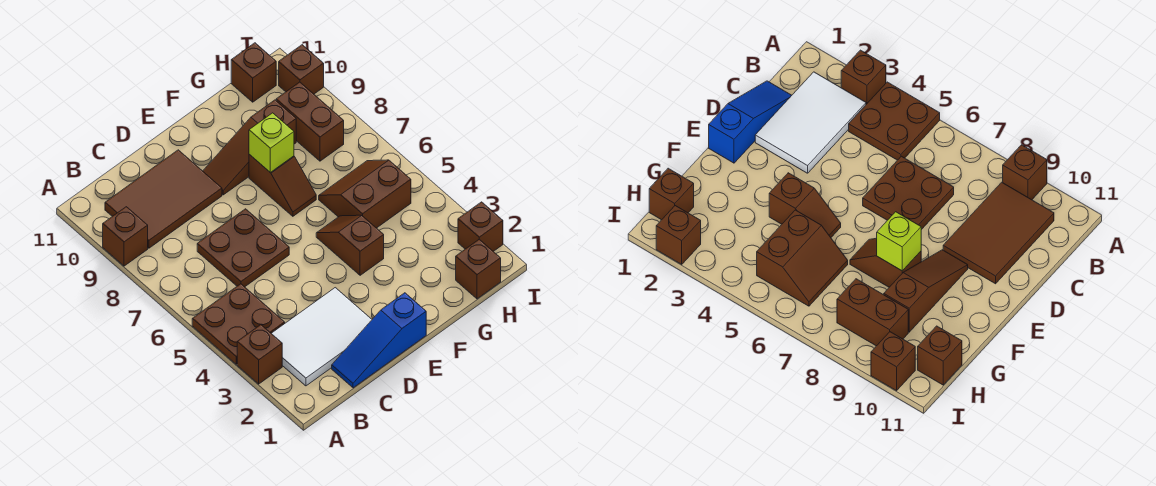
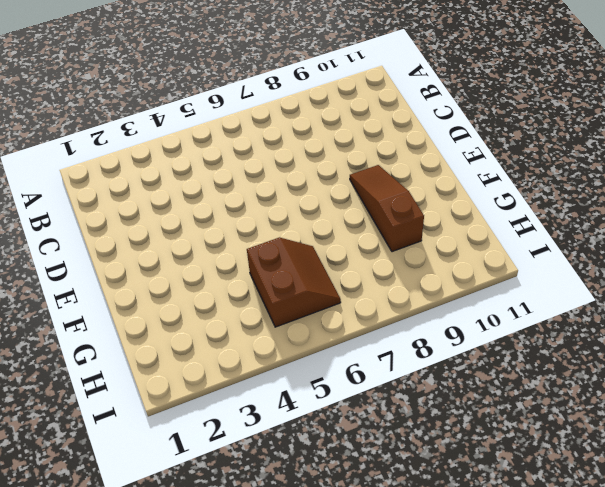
none -> brown 1x1 brick [237,325,282,384]
none -> brown 2x2 plate [192,284,285,364]
none -> brown 1x1 brick [103,207,148,266]

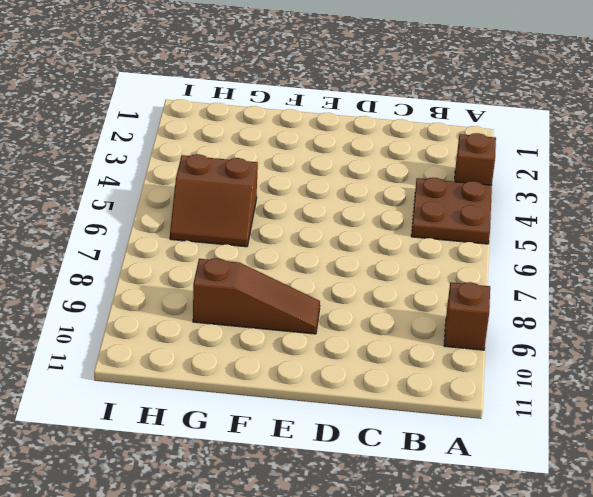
none -> white 2x3 tile [271,288,372,386]
none -> brown 2x3 tile [105,150,222,248]
none -> blue 1x3 slope [332,293,426,388]

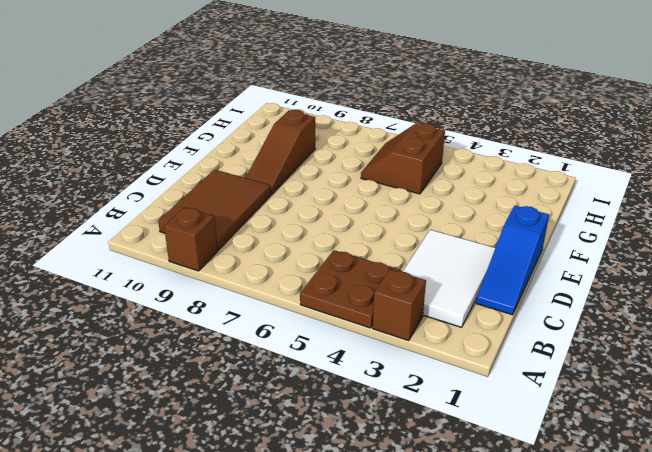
none -> brown 2x2 plate [197,209,289,287]
none -> brown 1x2 slope [316,215,384,275]
none -> brown 1x2 slope [249,154,316,216]

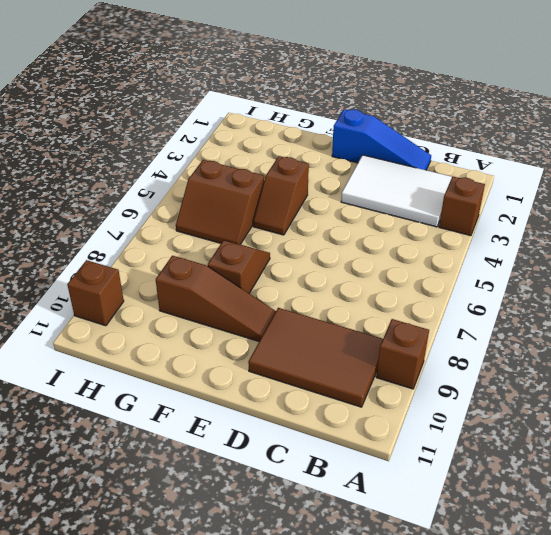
none -> brown 2x2 plate [192,284,285,364]
none -> brown 2x2 plate [197,209,289,287]
none -> brown 1x1 brick [456,239,501,299]

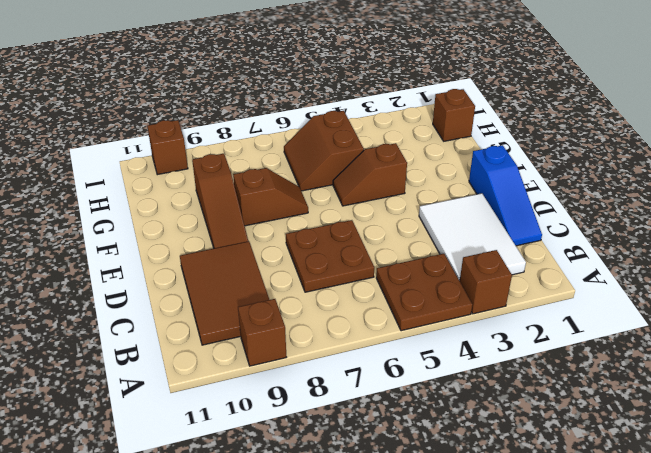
none -> brown 1x2 brick [276,82,344,161]
none -> brown 1x1 brick [231,43,276,102]
none -> brown 1x1 brick [458,202,503,251]

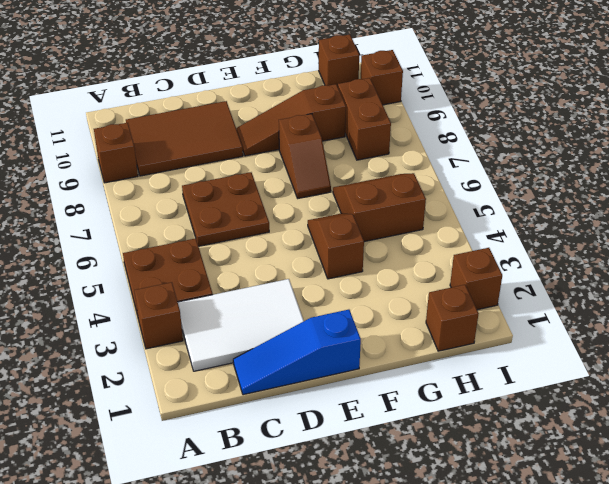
none -> lime 1x1 brick [249,113,294,172]

